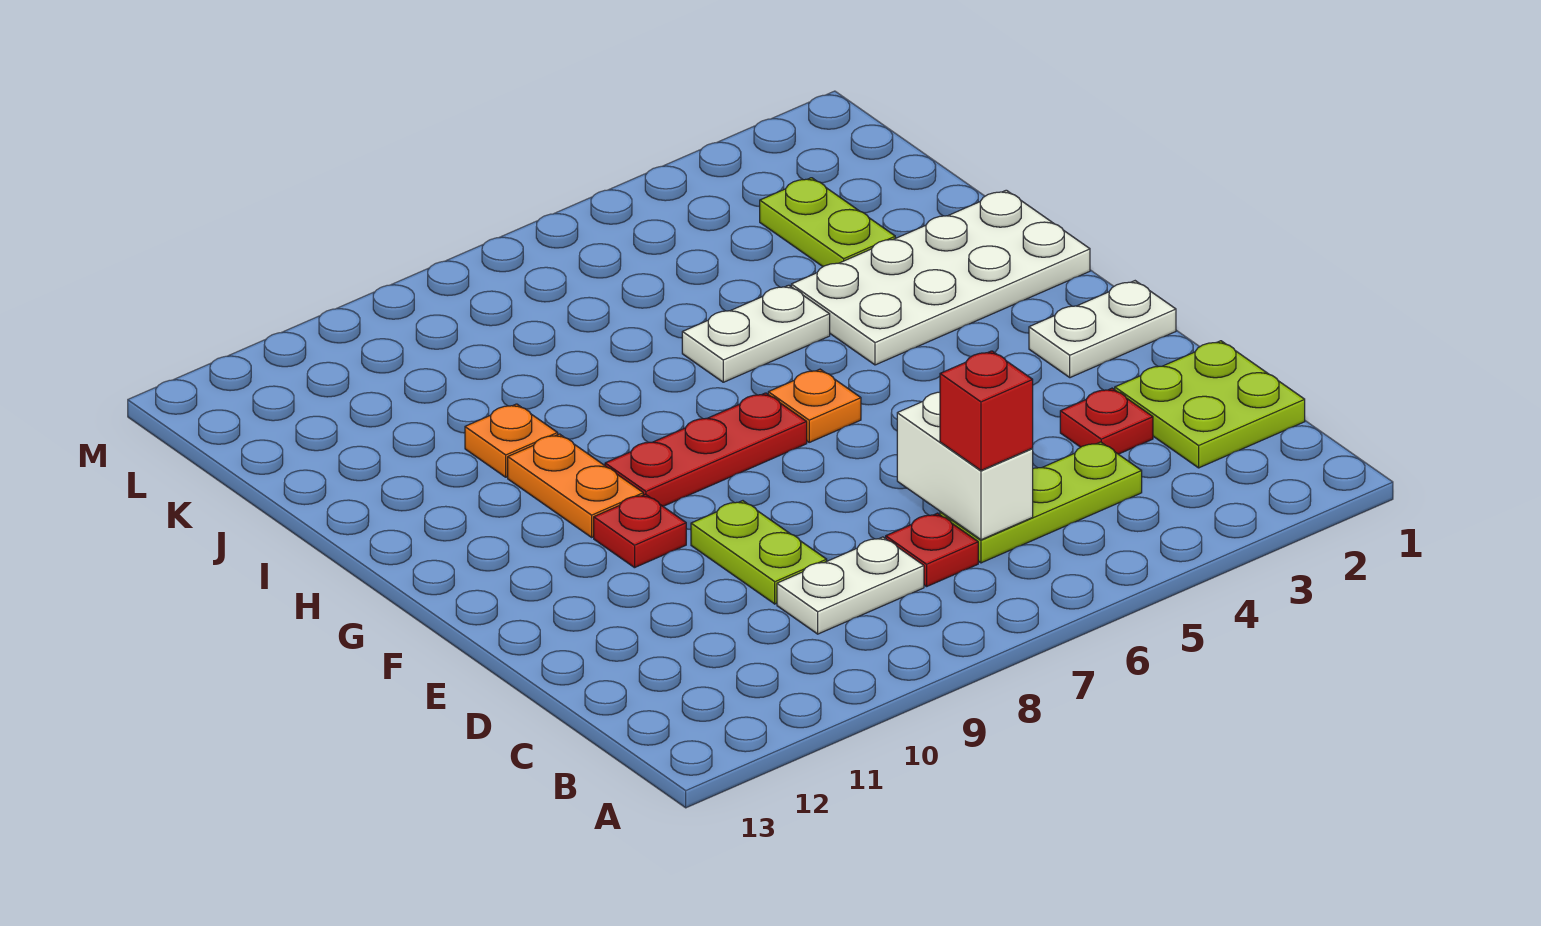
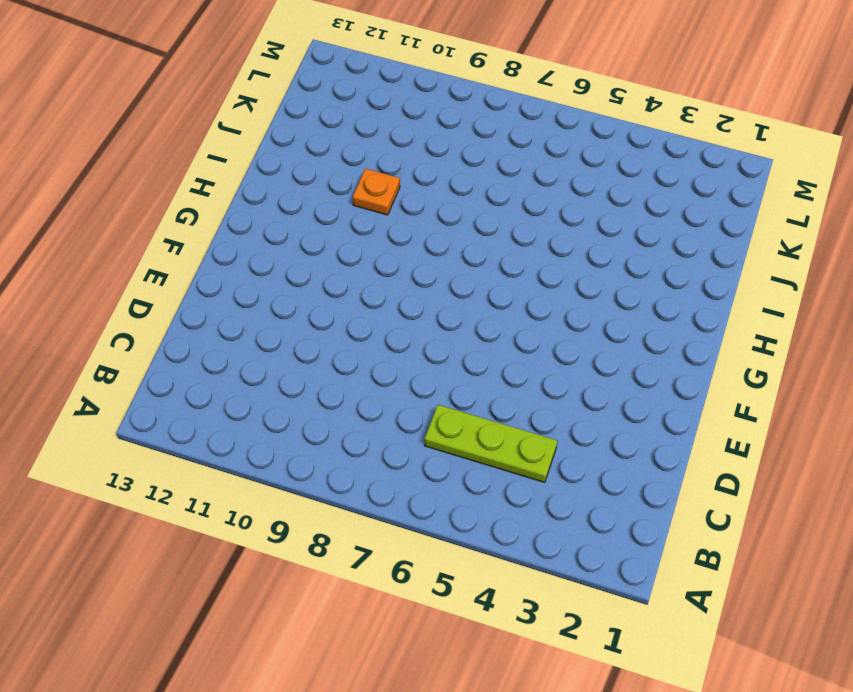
none -> lime 2x2 plate [1115,341,1305,468]
none -> red 1x1 plate [886,513,978,587]
none -> white 1x2 plate [777,537,924,634]

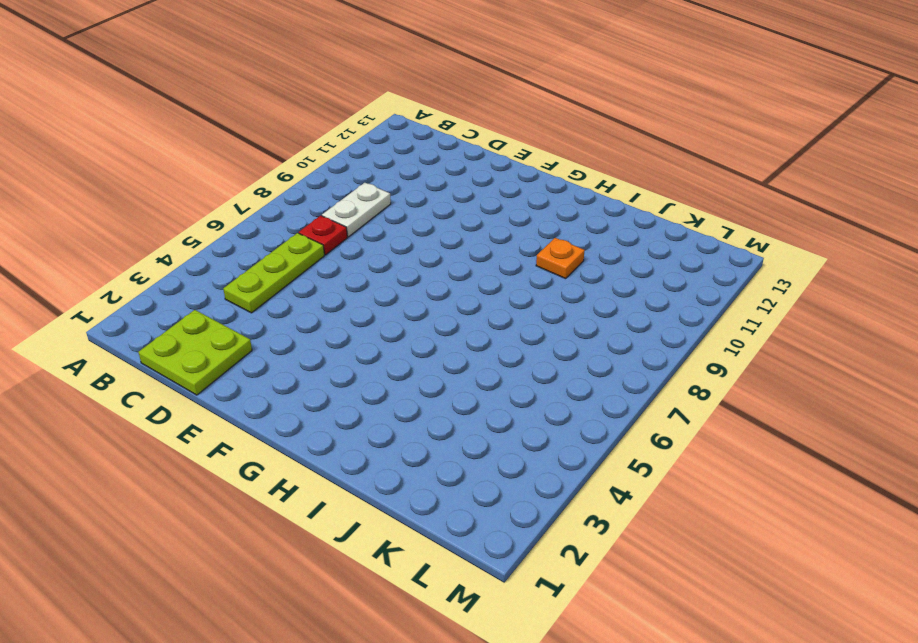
none -> red 1x1 plate [1060,388,1153,454]
none -> lime 1x2 plate [691,501,827,604]
none -> white 1x2 plate [1029,281,1176,378]

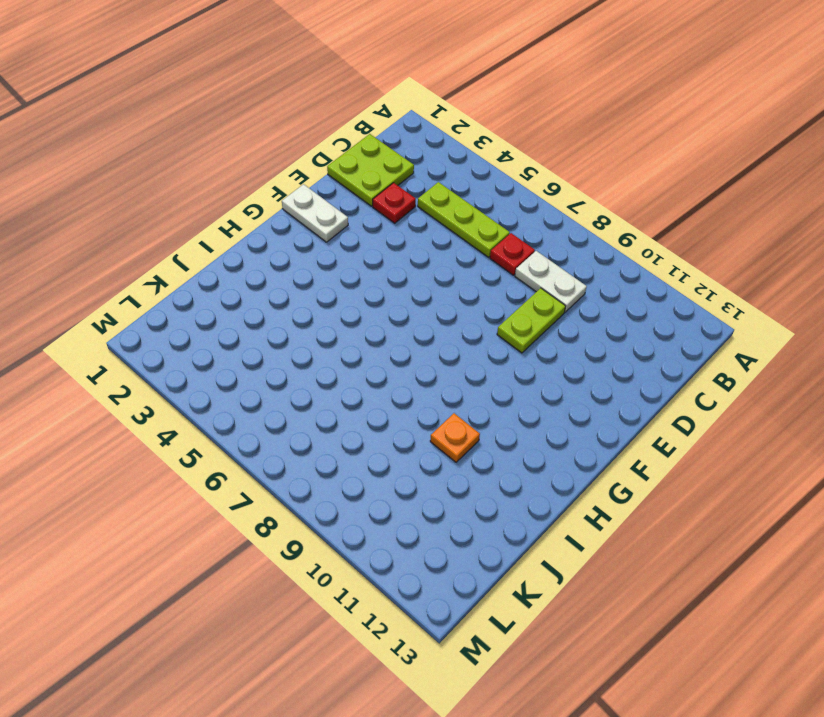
none -> red 1x1 plate [594,494,686,568]
none -> orange 1x1 plate [768,369,861,442]
none -> red 1x3 plate [605,393,807,506]

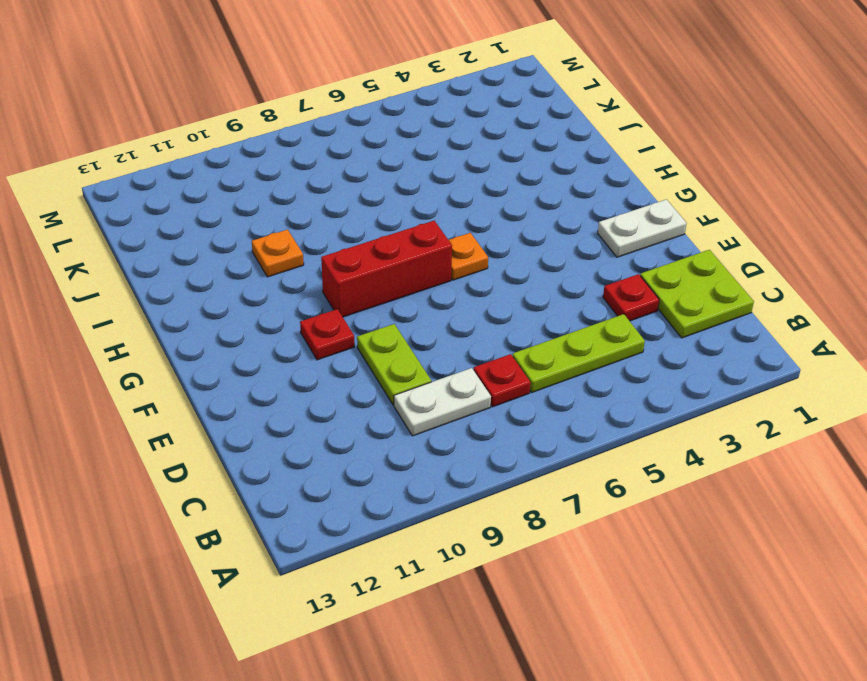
red 1x3 brick [321,221,452,317] -> red 1x3 plate [605,393,807,506]
none -> orange 1x2 plate [508,434,643,537]
none -> white 2x4 plate [791,190,1090,365]
none -> white 1x2 plate [682,285,830,382]

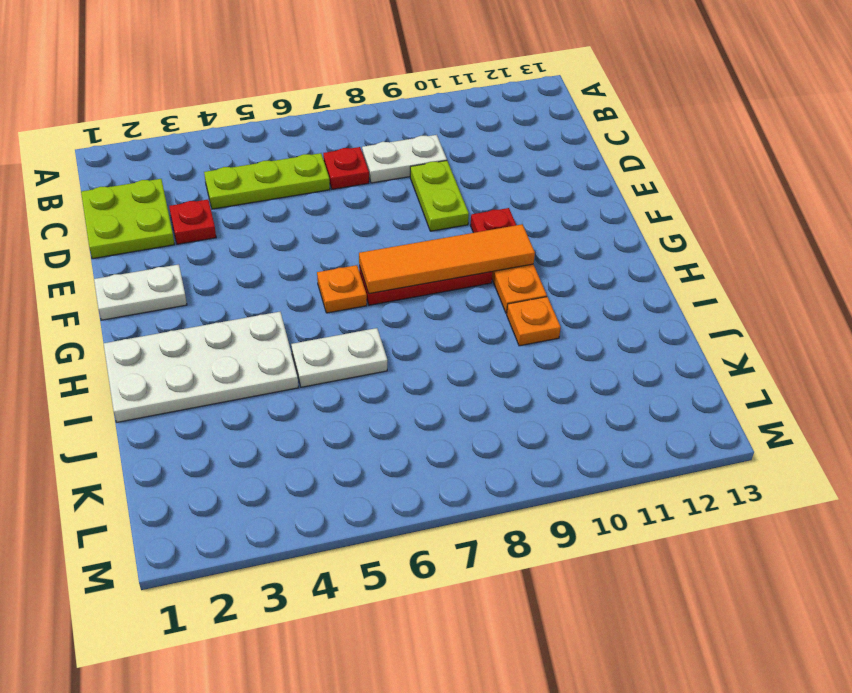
orange 1x4 tile [359,224,535,294] -> none
none -> lime 1x2 plate [760,178,895,267]
none -> white 1x2 brick [897,392,1033,540]
none -> red 1x1 brick [940,351,1033,470]

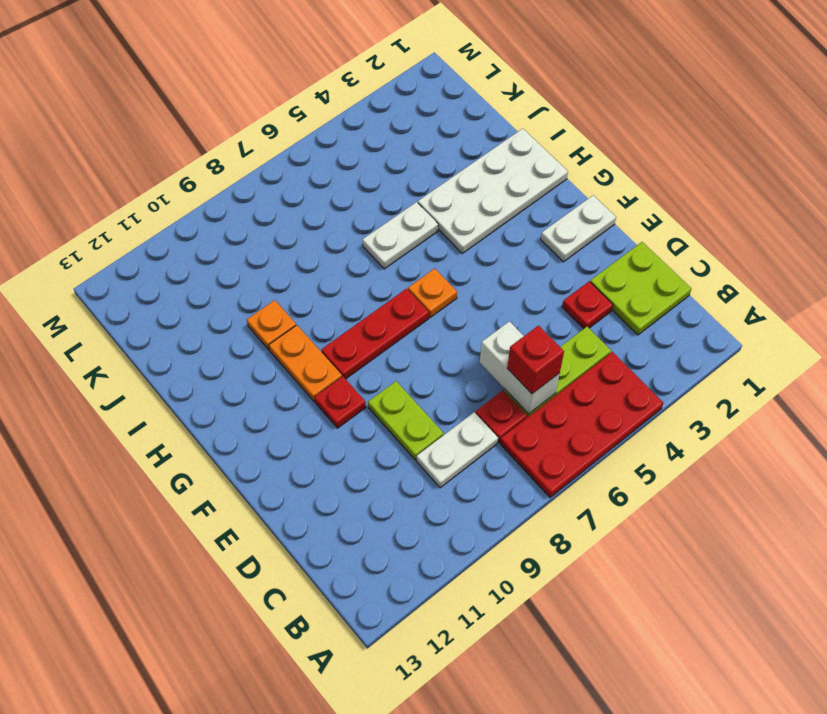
red 2x4 plate [500,352,663,498] -> none
none -> lime 1x2 plate [760,178,895,267]

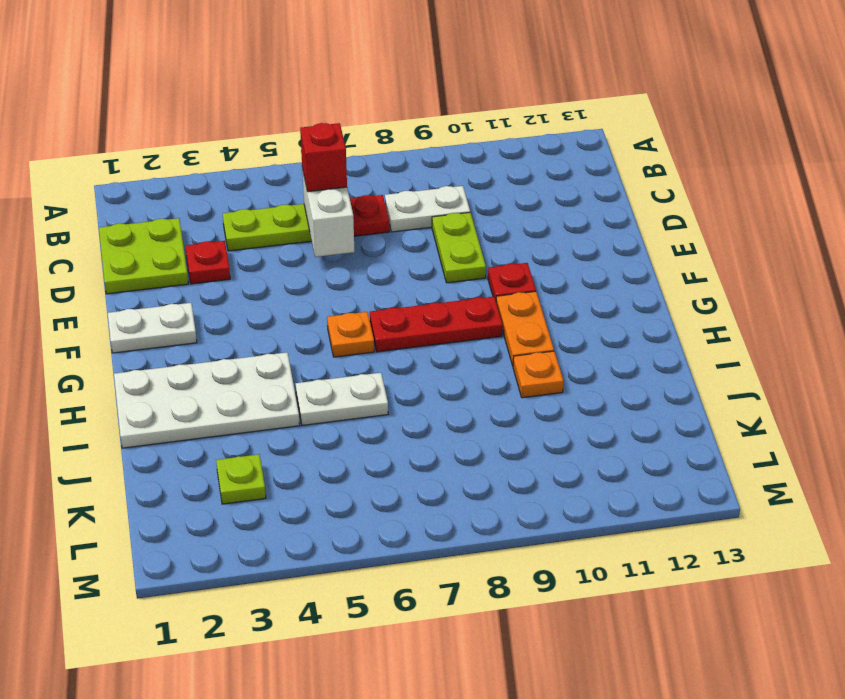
lime 1x1 plate [216,454,266,504] -> lime 1x2 plate [760,178,895,267]

